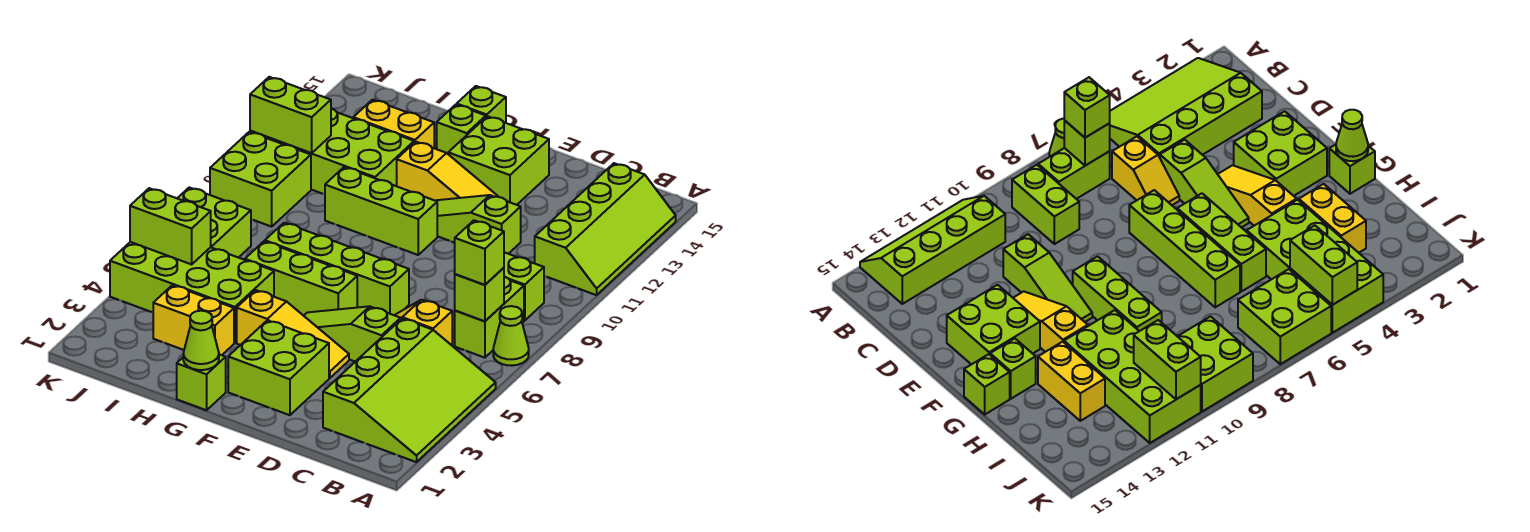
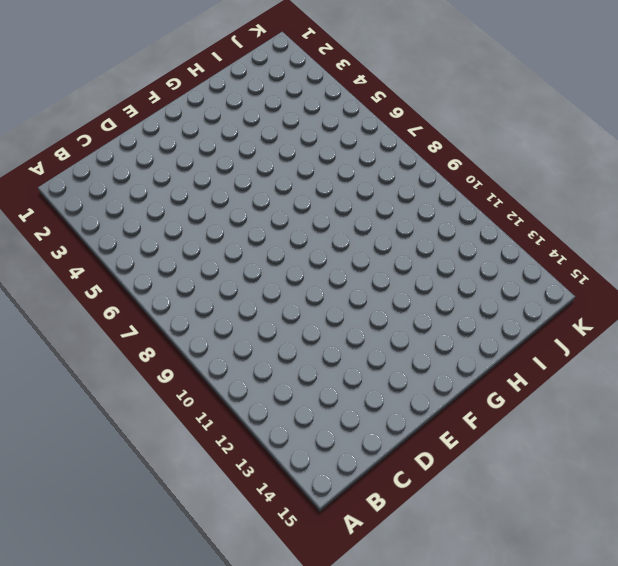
none -> lime 3x4 slope [323,318,496,462]
none -> lime 1x1 cone [493,306,529,366]
none -> lime 2x4 slope [535,163,676,295]

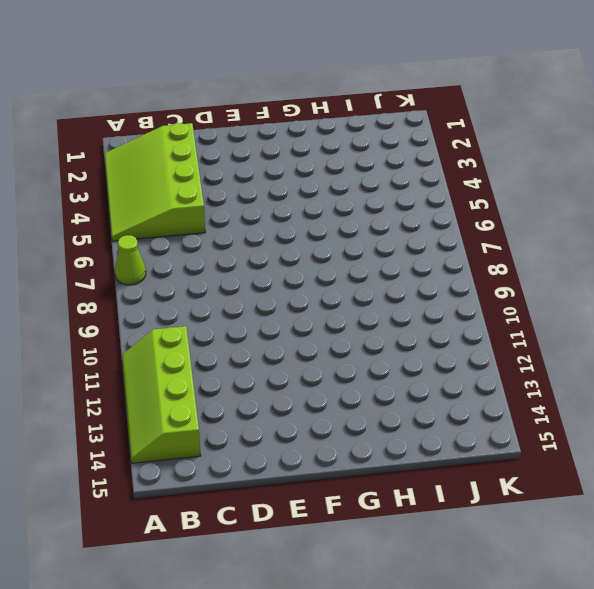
none -> lime 1x2 brick [455,277,524,358]
none -> lime 1x2 brick [504,252,544,321]
none -> yellow 1x2 slope [395,300,452,345]

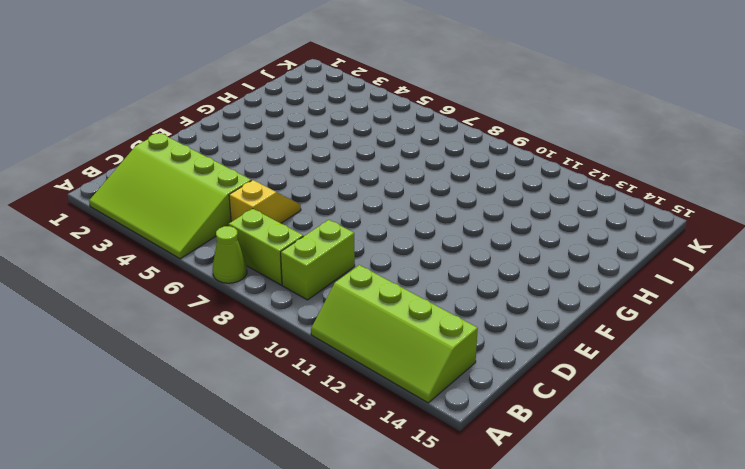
none -> lime 1x3 slope [304,306,401,362]
none -> lime 1x3 slope [435,195,521,254]
none -> lime 2x2 brick [228,320,329,415]

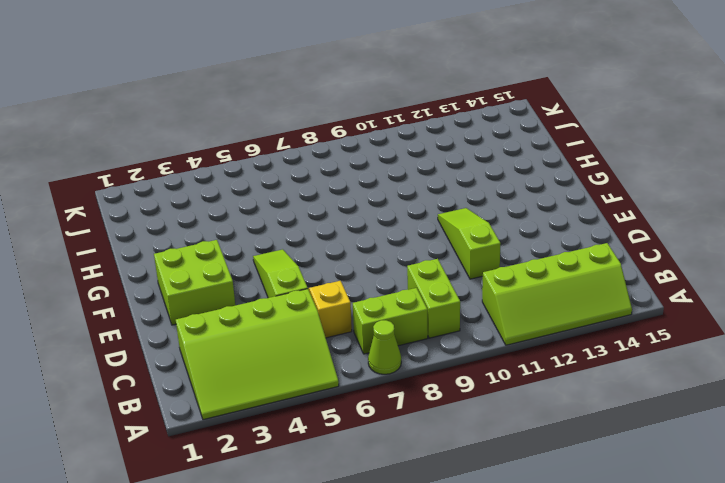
none -> yellow 1x3 slope [237,290,349,378]
none -> lime 1x4 brick [265,223,409,315]
none -> yellow 1x3 slope [397,142,498,200]

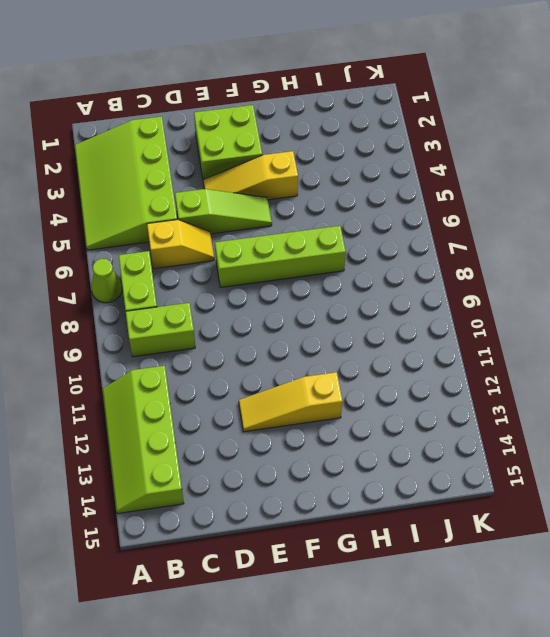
none -> lime 1x3 slope [435,195,521,254]
none -> lime 2x2 brick [448,116,549,205]
none -> lime 1x3 brick [245,241,357,316]

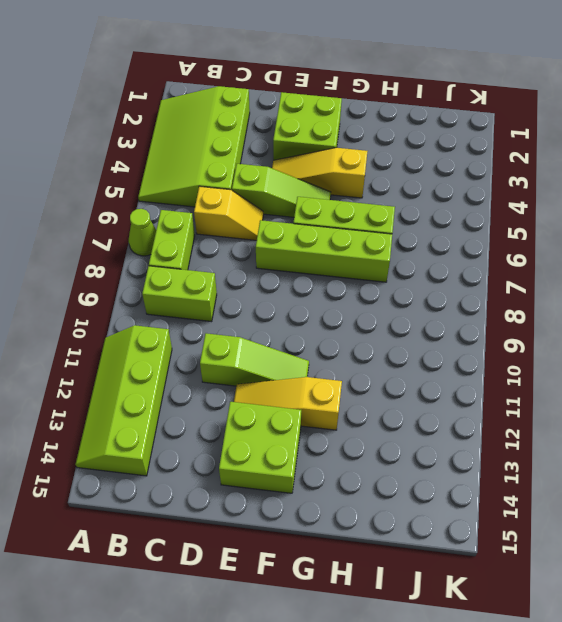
none -> lime 1x3 brick [325,167,437,255]
none -> lime 1x1 brick [177,354,226,410]
none -> lime 1x1 brick [437,105,486,154]

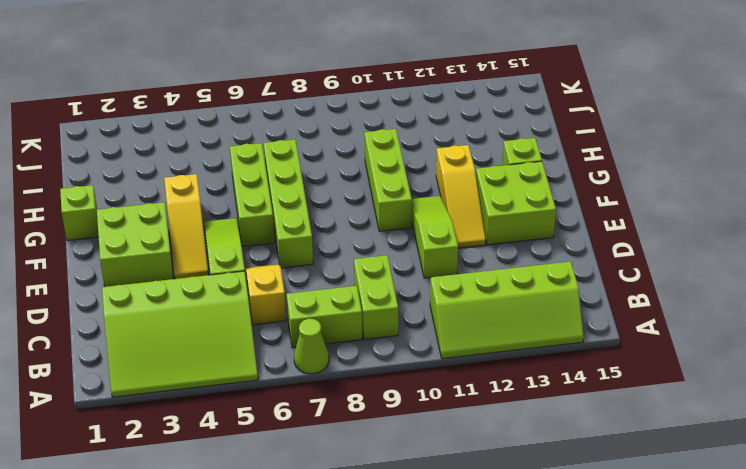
none -> lime 1x1 brick [457,86,506,123]
none -> yellow 1x2 brick [153,285,234,355]
none -> lime 2x4 brick [110,242,274,343]

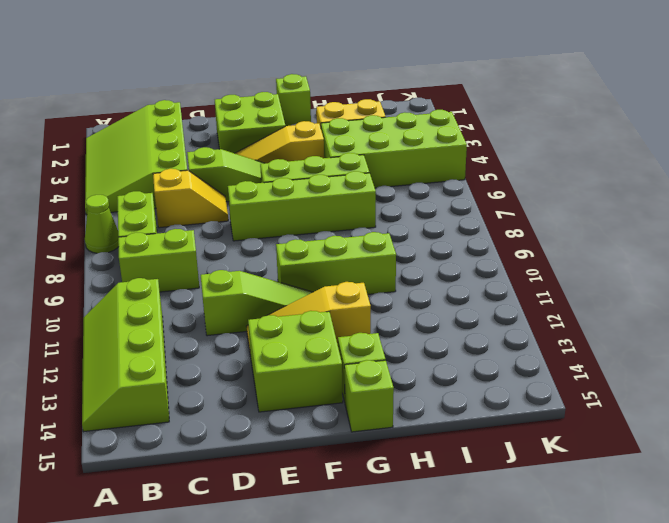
none -> lime 2x4 brick [250,109,414,194]
none -> yellow 1x2 brick [353,100,434,148]
none -> lime 2x2 brick [177,187,251,258]

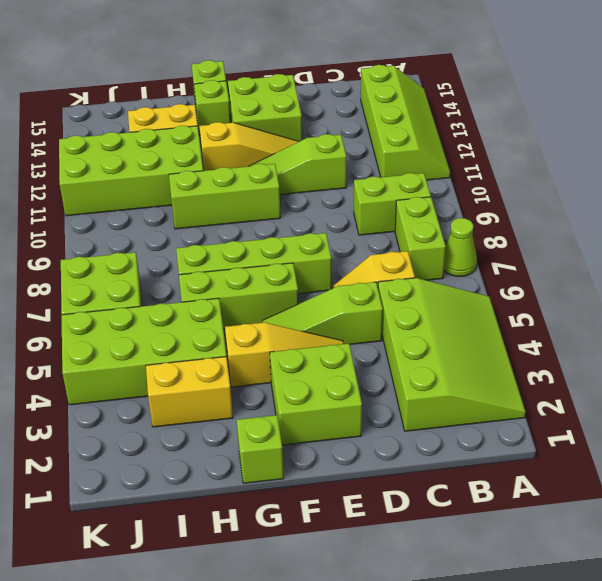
none -> lime 2x2 brick [210,132,311,227]
none -> lime 1x1 brick [455,268,504,321]
none -> lime 1x1 cone [183,311,219,370]

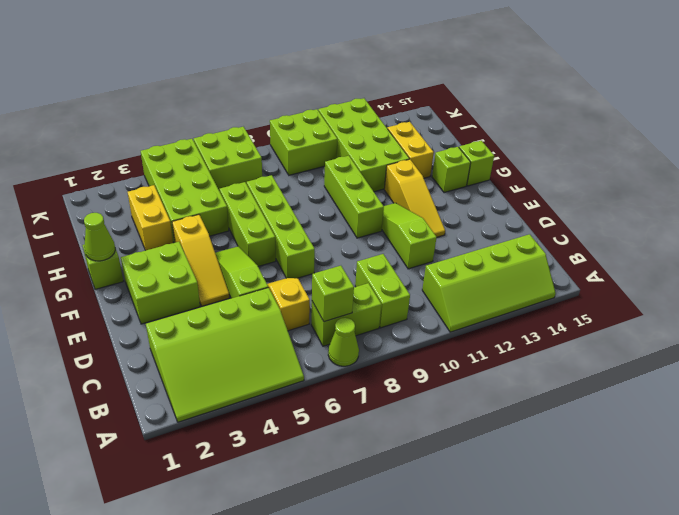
none -> lime 2x2 brick [448,116,549,205]
none -> lime 1x2 brick [130,188,211,264]
none -> lime 1x2 brick [250,77,331,153]

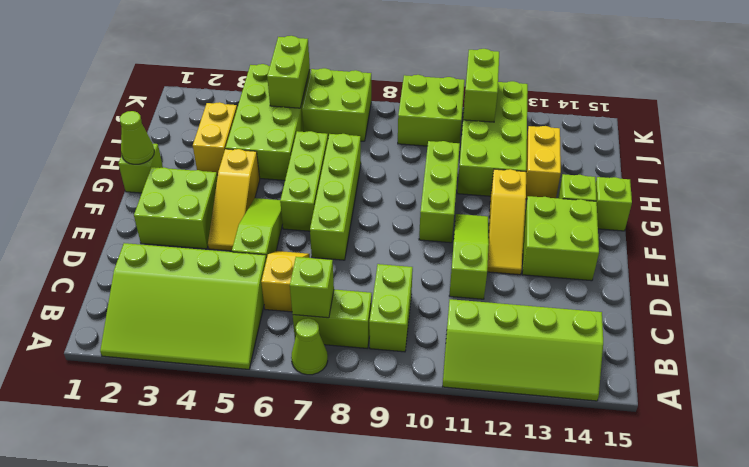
none -> lime 1x1 brick [455,220,504,285]

